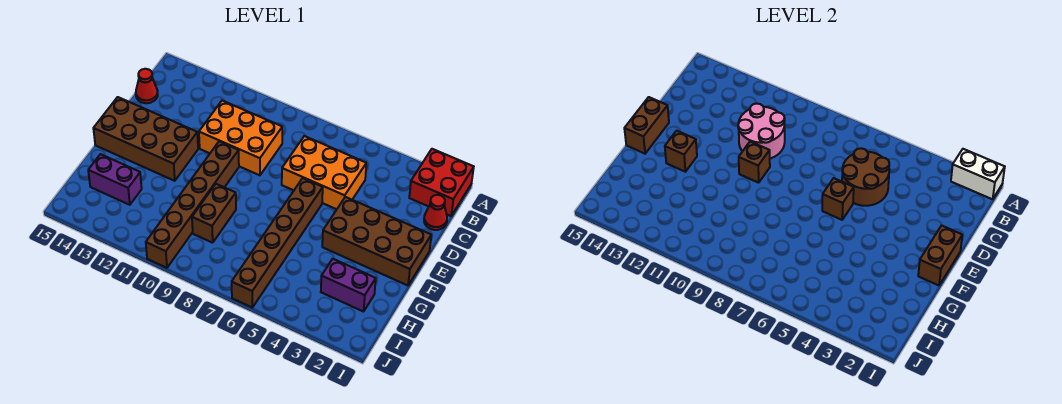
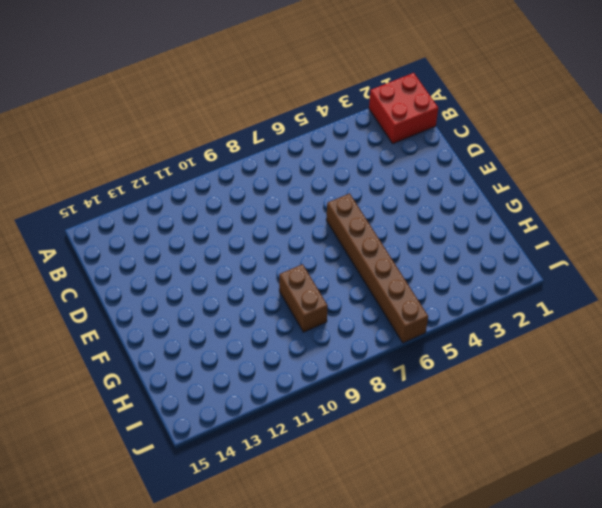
none -> red 1x1 cone [424,195,447,230]
none -> orange 2x3 brick [282,136,366,209]
none -> orange 2x3 brick [199,101,282,175]

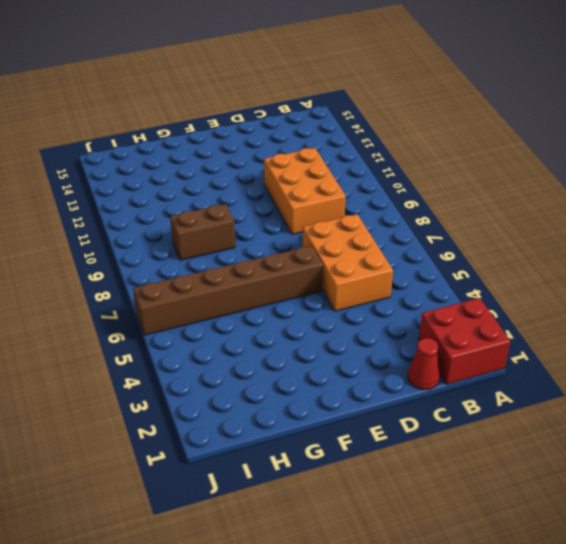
none -> red 1x1 cone [136,69,158,103]
none -> brown 2x4 brick [322,197,431,285]
none -> brown 1x6 brick [146,142,239,268]

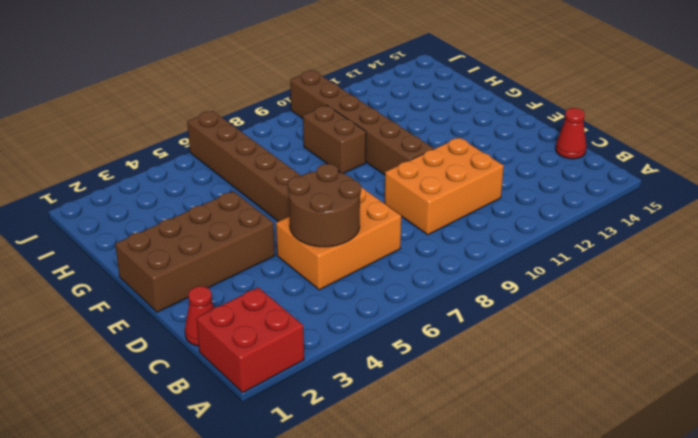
none -> brown 2x4 brick [93,97,198,181]
none -> purple 1x2 brick [321,259,376,312]
none -> purple 1x2 brick [88,154,142,205]

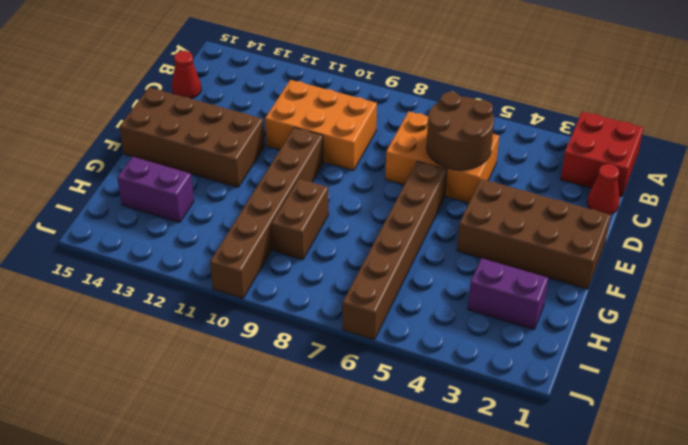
none -> white 1x2 brick [951,149,1005,199]
none -> pink 2x2 round brick [738,104,785,159]
none -> brown 1x2 brick [918,225,962,285]

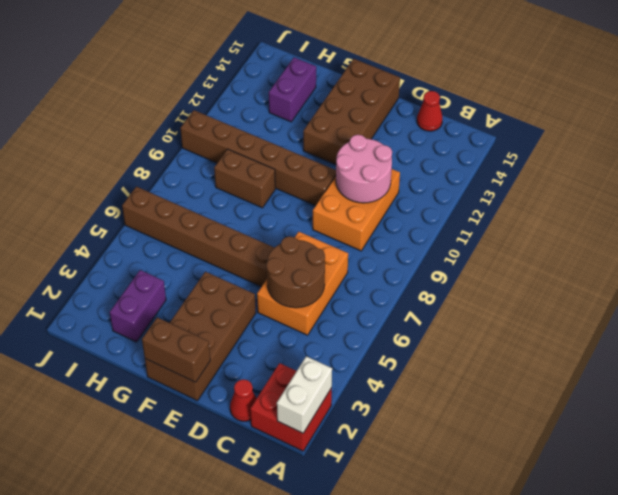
none -> brown 1x1 brick [822,178,854,220]
none -> brown 1x1 brick [739,142,770,183]
none -> brown 1x2 brick [624,97,669,154]

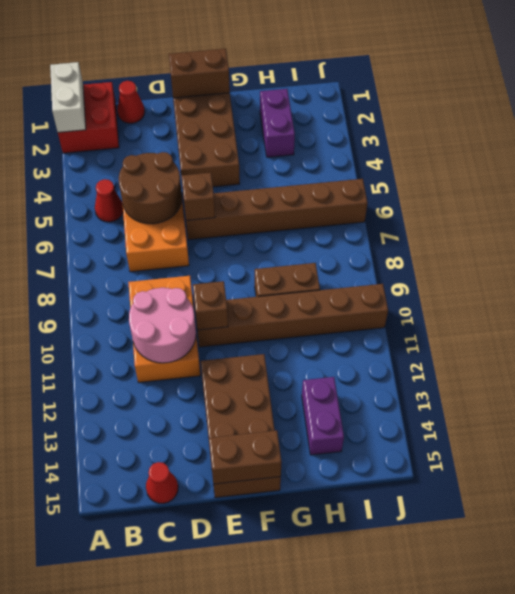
red 1x1 cone [95,179,123,222] -> none
none -> brown 1x1 brick [665,131,697,172]

